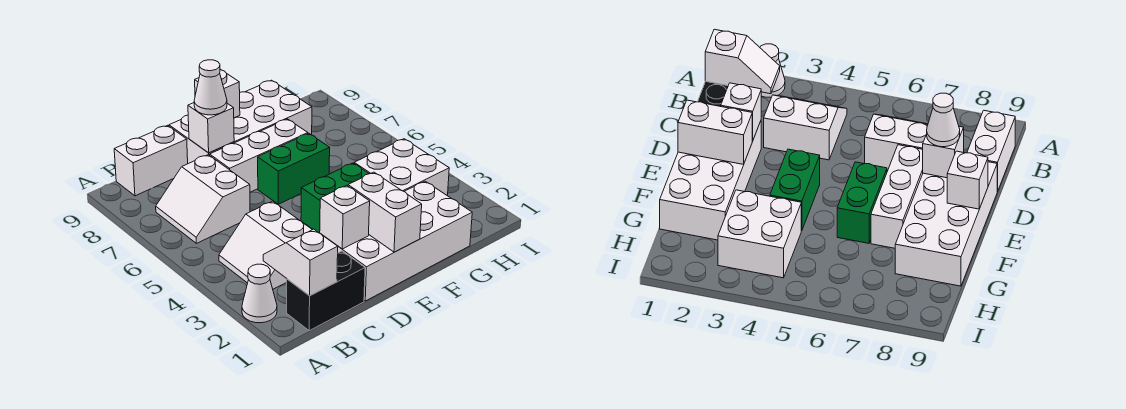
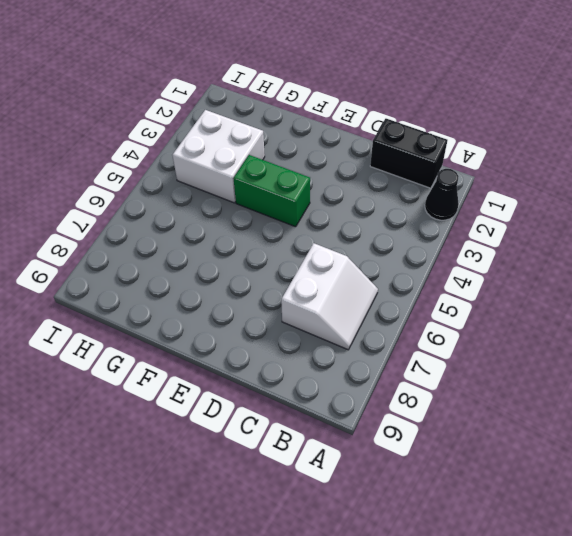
black 1x1 cone [425,169,459,220] -> white 1x1 cone [242,264,277,323]
none -> white 2x2 slope [219,201,312,289]
none -> white 1x2 brick [114,125,188,196]
none -> white 2x4 brick [324,181,472,301]

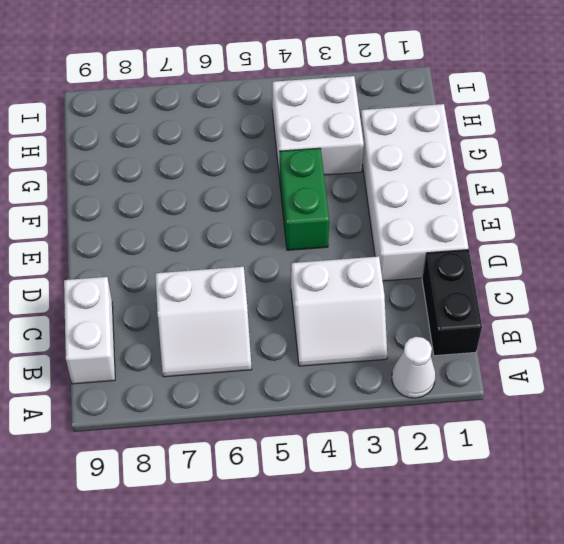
none -> white 1x3 brick [210,119,308,192]
none -> white 2x4 brick [169,80,312,164]
none -> green 1x2 brick [258,133,330,204]

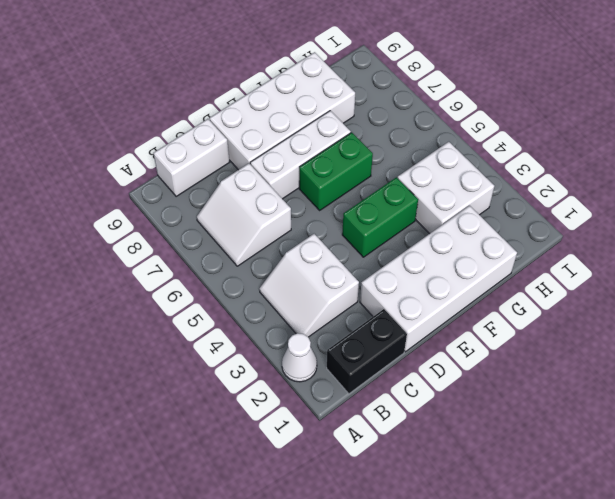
none -> white 1x2 slope [263,229,338,296]
none -> white 1x1 brick [320,185,370,249]
none -> white 1x1 brick [188,103,234,153]

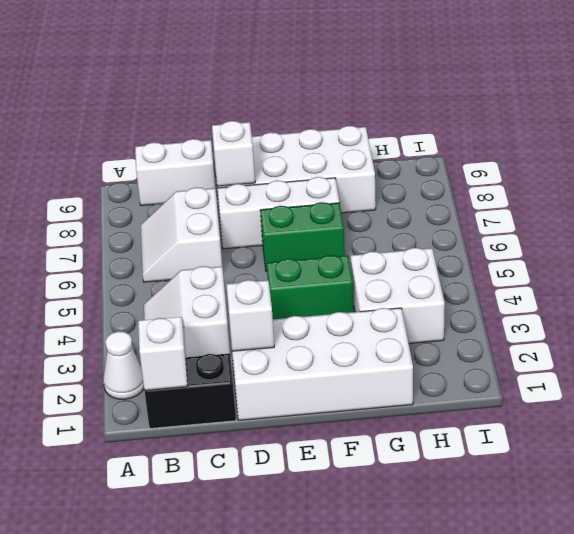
none -> white 1x2 brick [348,172,422,252]
none -> white 1x1 brick [195,69,240,118]
none -> white 1x1 cone [194,60,227,115]

